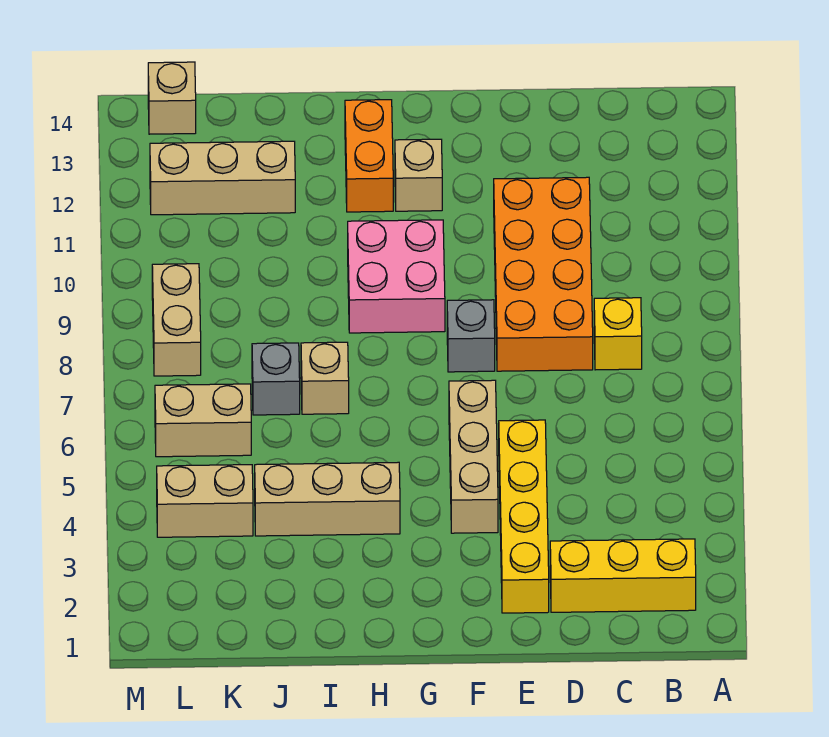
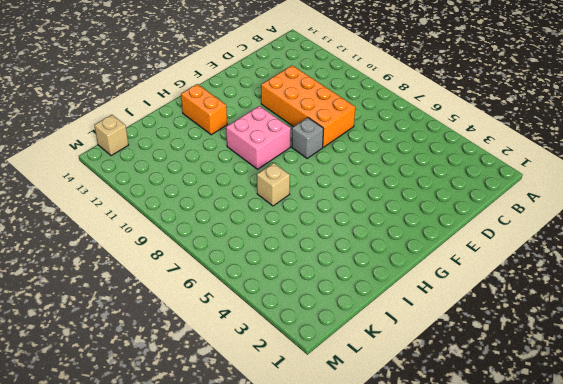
none -> yellow 1x3 brick [550,539,696,612]
none -> yellow 1x1 brick [594,298,642,370]
none -> yellow 1x4 brick [499,420,549,613]

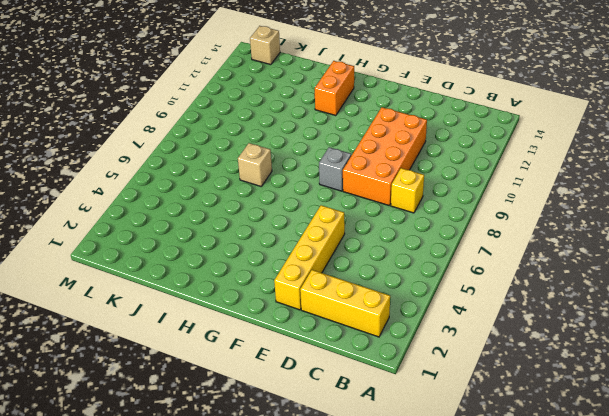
none -> tan 1x3 brick [449,380,498,533]
none -> pink 2x2 brick [348,220,445,333]
none -> tan 1x1 brick [395,139,442,211]

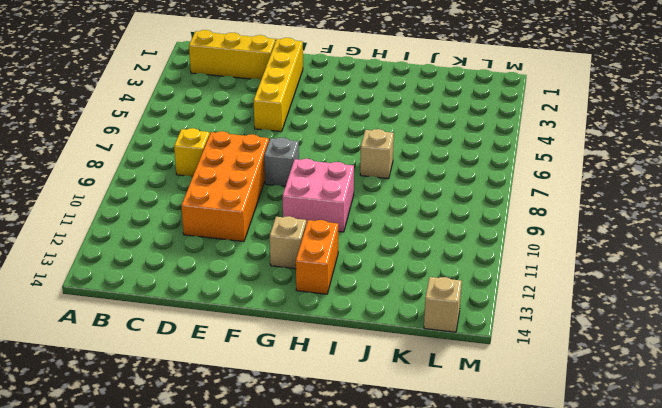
none -> tan 1x3 brick [449,380,498,533]
none -> tan 1x3 brick [255,462,400,536]
none -> grey 1x1 brick [252,343,300,415]

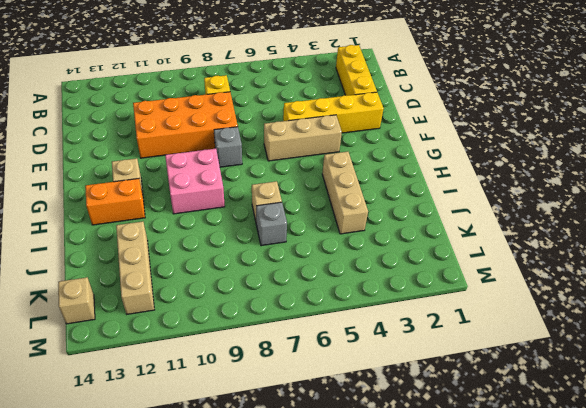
none -> tan 1x2 brick [157,465,253,537]
none -> tan 1x2 brick [155,384,251,457]
none -> tan 1x2 brick [152,264,201,376]

